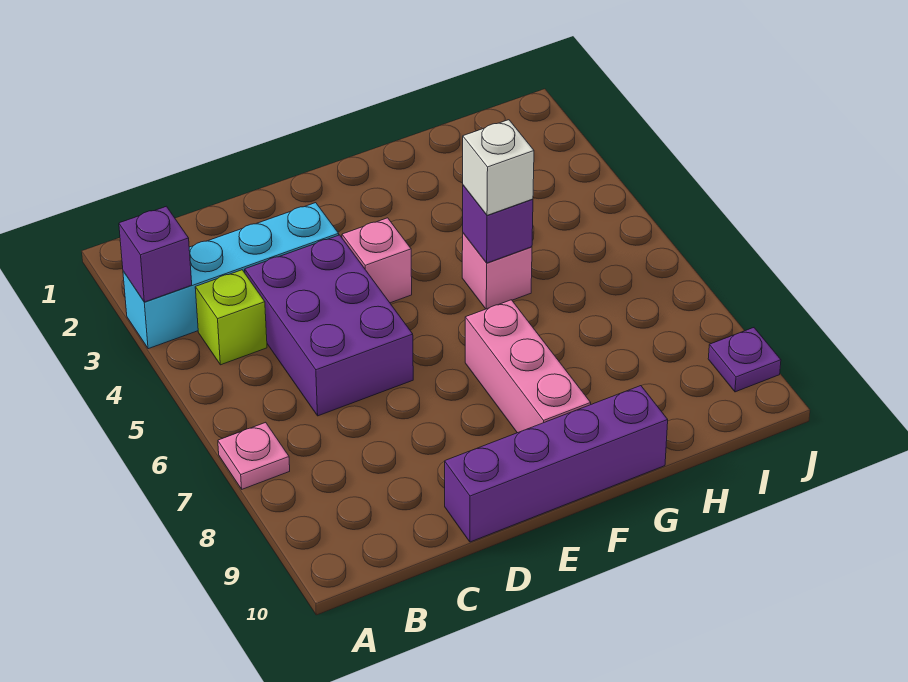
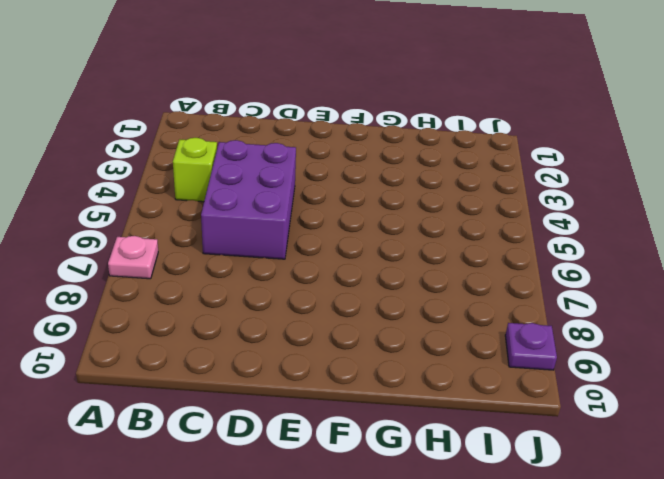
none -> cyan 1x4 brick [123,203,339,349]
none -> purple 1x4 brick [445,386,668,542]
none -> pink 1x1 brick [342,218,412,303]

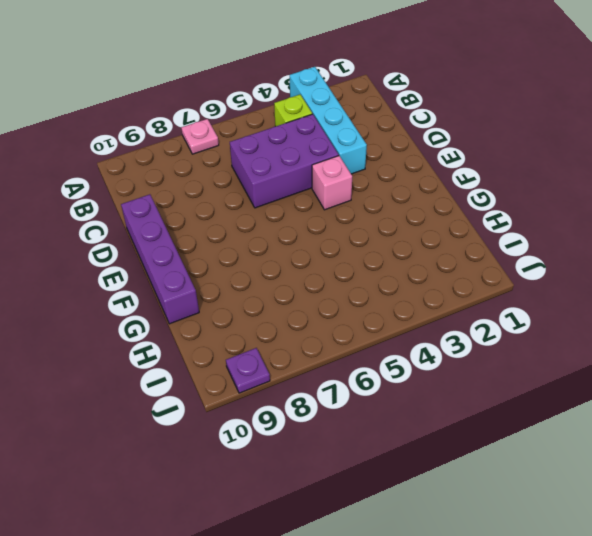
none -> pink 1x3 brick [465,300,591,433]
none -> pink 1x1 brick [462,233,532,309]
none -> purple 1x1 brick [119,206,192,302]

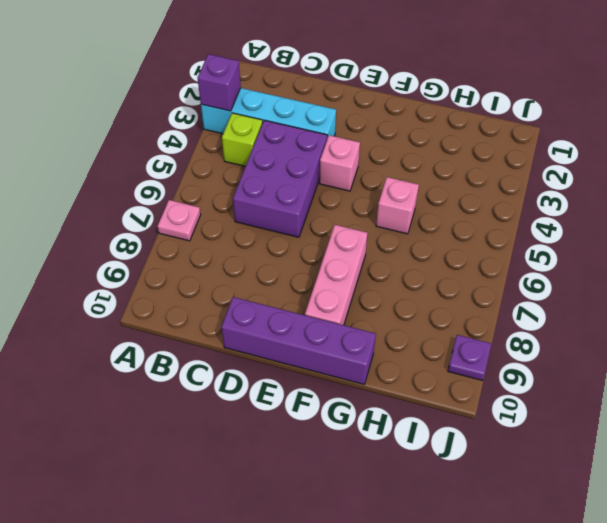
none -> purple 1x1 brick [463,185,533,263]
none -> white 1x1 brick [463,120,534,215]

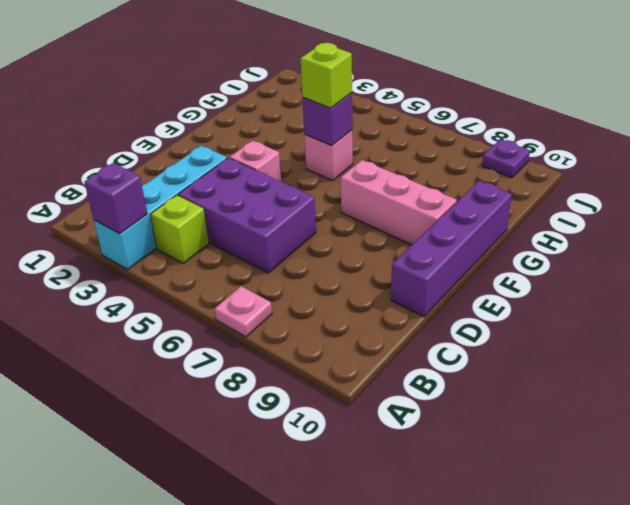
lime 1x1 brick [301,43,352,108] -> white 1x1 brick [463,120,534,215]

